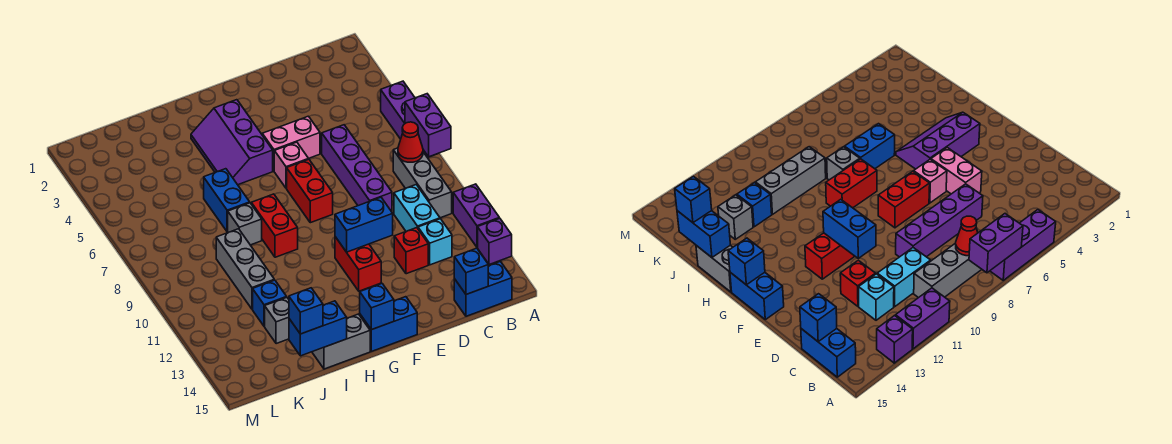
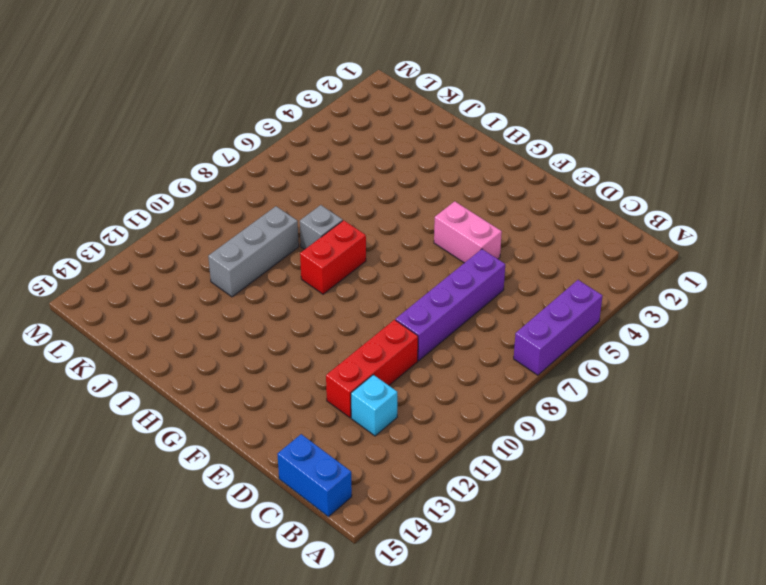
red 1x3 brick [326,320,418,418] -> red 1x1 brick [394,228,428,274]
none -> purple 1x2 brick [453,184,499,247]
none -> purple 1x1 brick [478,218,512,265]
none -> grey 1x3 brick [393,148,452,218]

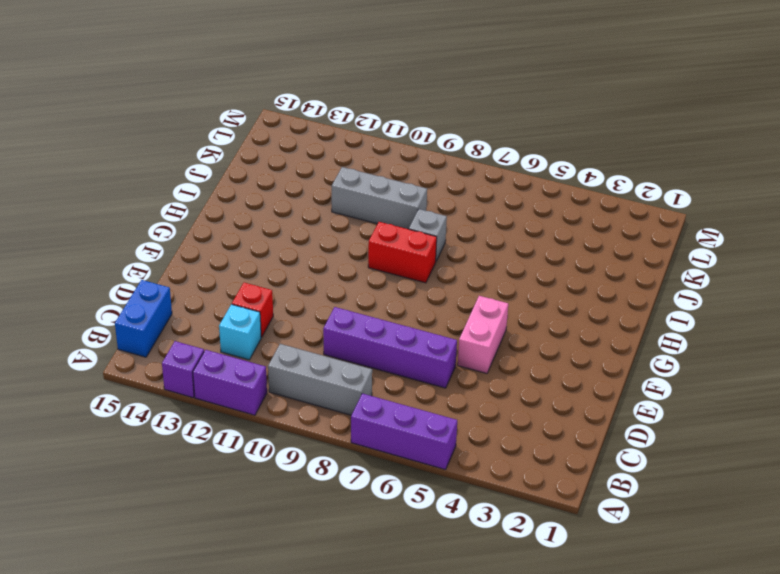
none -> cyan 1x2 brick [394,185,440,231]
none -> pink 1x1 brick [274,142,309,188]
none -> red 1x2 brick [287,159,333,223]

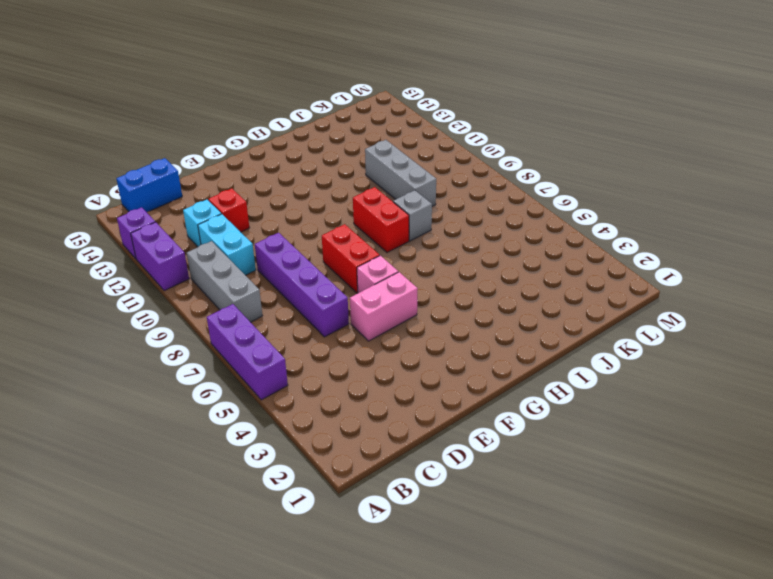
none -> red 1x2 brick [335,237,381,291]
none -> blue 1x2 brick [359,297,417,351]
none -> purple 2x3 slope [191,100,273,185]

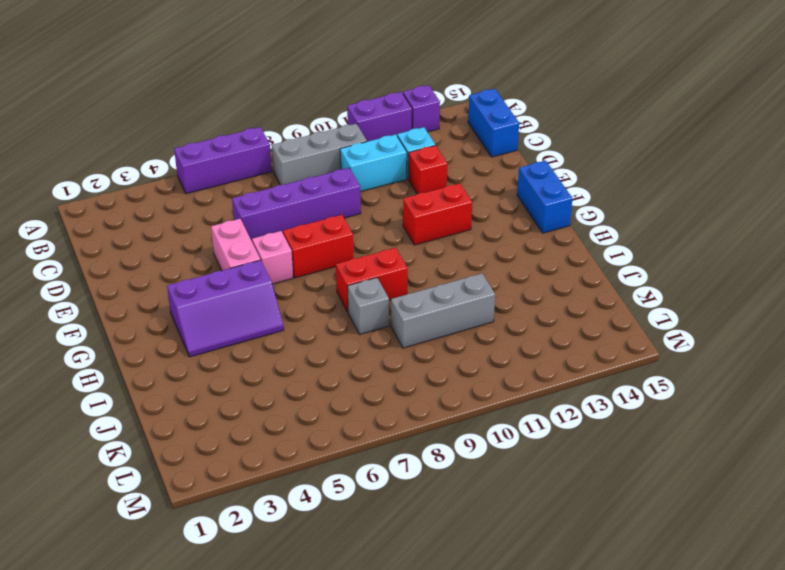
none -> grey 1x2 brick [312,314,370,369]
none -> blue 1x2 brick [204,169,250,232]
none -> blue 1x1 brick [253,280,287,326]

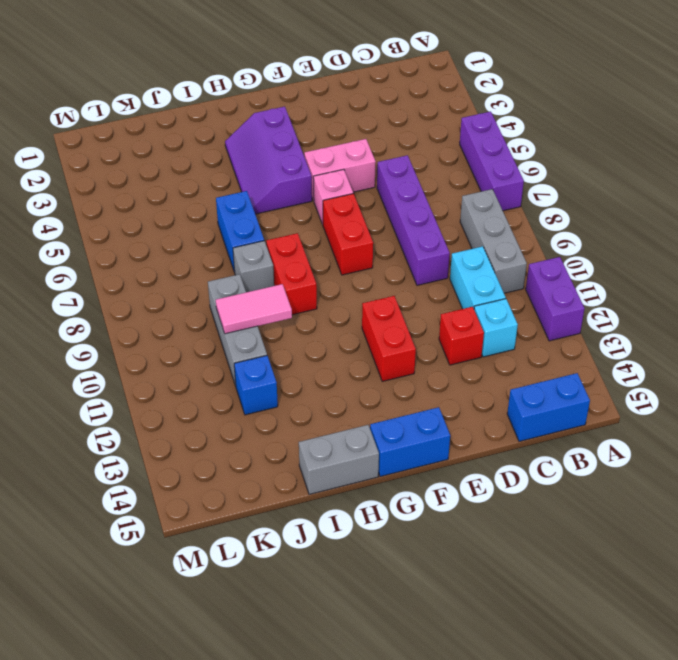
pink 1x2 tile [216,284,292,334] -> none
none -> purple 1x1 brick [478,218,512,265]
none -> grey 1x1 brick [265,298,289,344]
none -> purple 1x2 brick [405,94,451,157]

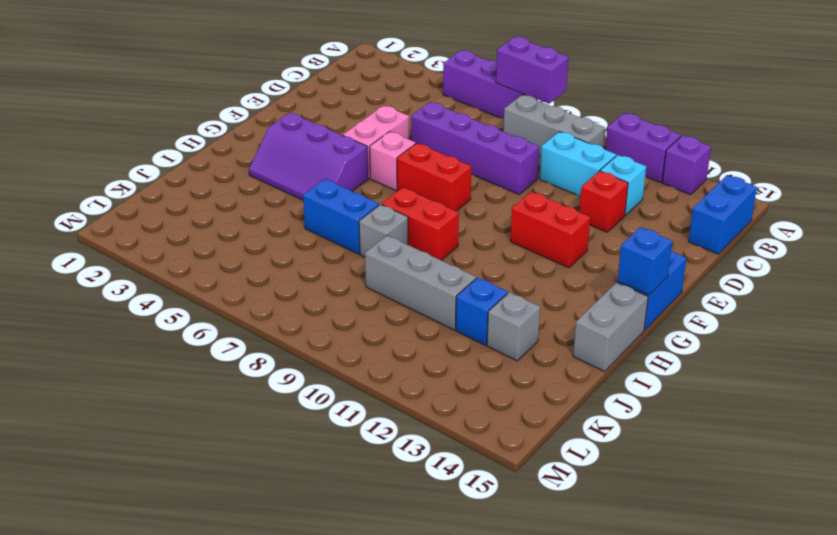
none -> red 1x1 cone [398,122,423,162]
none -> blue 1x1 brick [454,248,488,294]
none -> blue 1x2 brick [335,197,393,252]

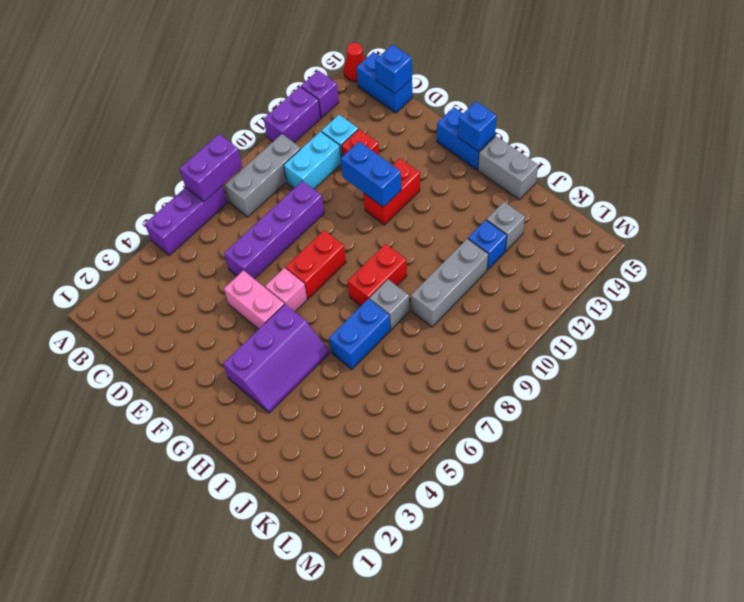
red 1x1 cone [344,43,365,82] -> red 1x1 cone moved to [398,122,423,162]
none -> blue 1x2 brick [289,301,347,356]
none -> blue 1x1 brick [289,288,323,334]

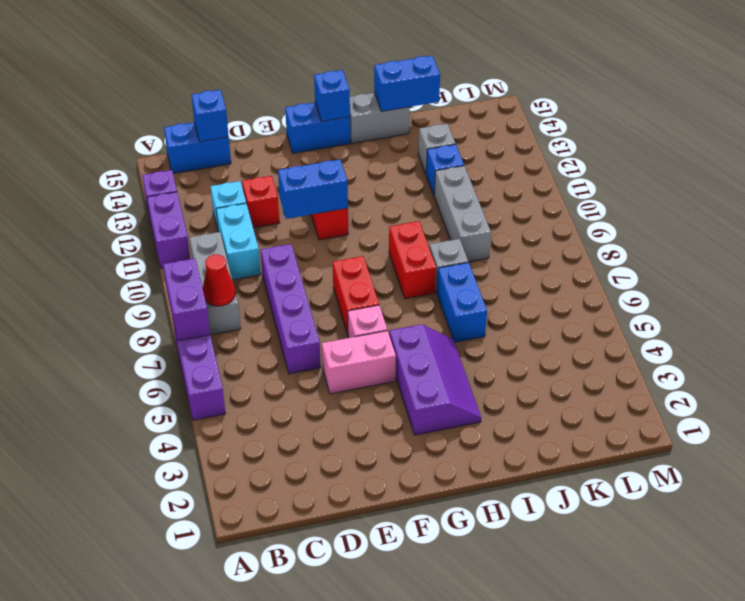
none -> blue 1x1 brick [289,288,323,334]

